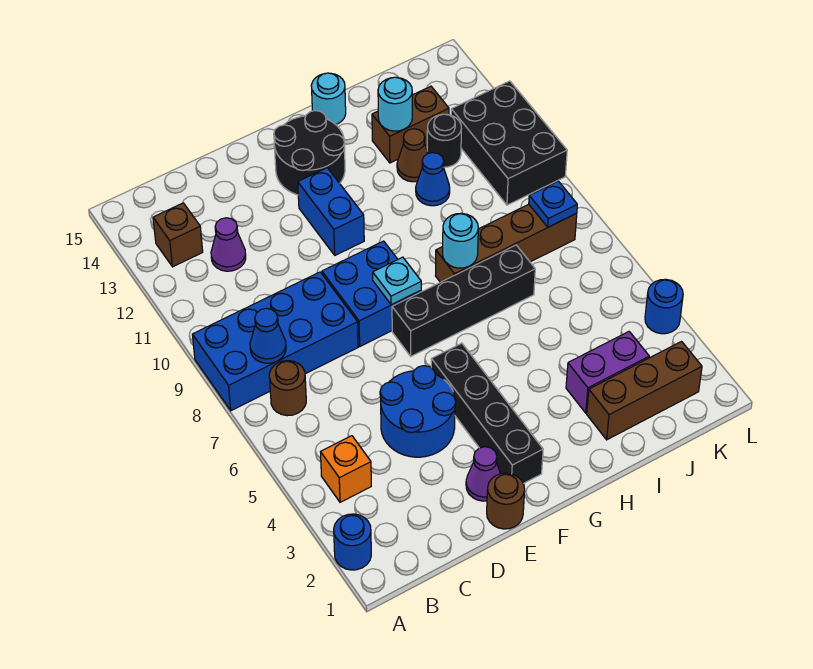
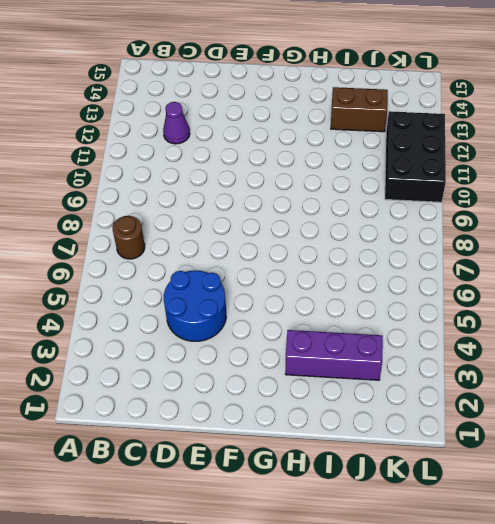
purple 1x3 brick [285,330,383,380] -> purple 1x2 brick [566,332,649,413]
none -> blue 1x1 round brick [334,514,371,570]
none -> blue 2x4 brick [192,272,358,411]
none -> orange 1x1 brick [321,436,371,502]

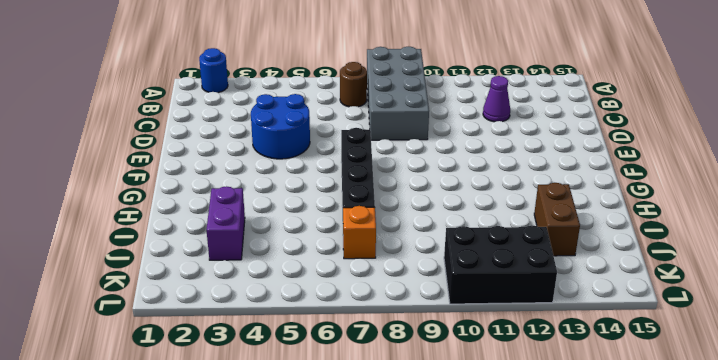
grey 2x4 brick [367,47,429,140] -> blue 2x4 brick [192,272,358,411]
orange 1x1 brick [343,206,376,259] -> orange 1x1 brick moved to [321,436,371,502]
none -> brown 1x1 brick [153,203,203,267]
none -> brown 1x1 round brick [487,473,525,529]
none -> purple 1x1 cone [466,447,500,501]

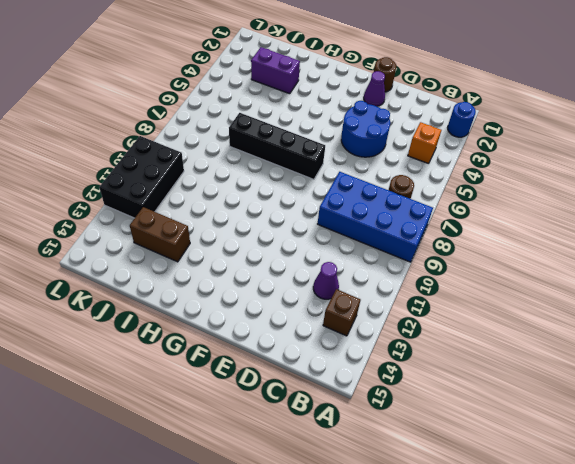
none -> blue 2x2 brick [322,241,421,346]
none -> black 1x4 brick [431,343,543,484]
none -> blue 1x2 brick [298,168,364,255]

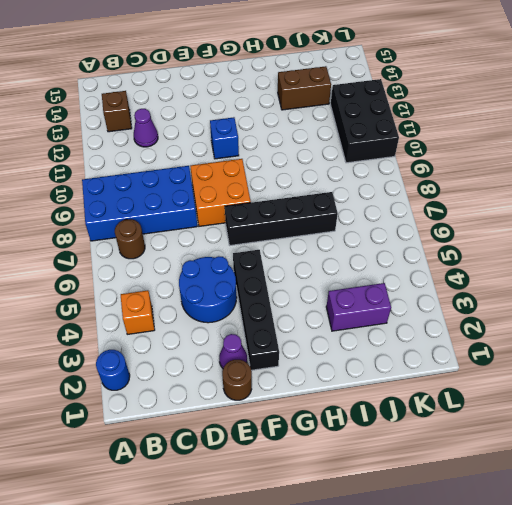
orange 2x2 brick [190,159,251,226] -> blue 2x2 brick [322,241,421,346]
blue 1x1 brick [210,117,239,159] -> blue 1x2 brick [298,168,364,255]
none -> black 2x2 round brick [274,111,345,195]
none -> brown 1x4 brick [436,204,577,282]
none -> cyan 1x1 round brick [311,73,346,124]

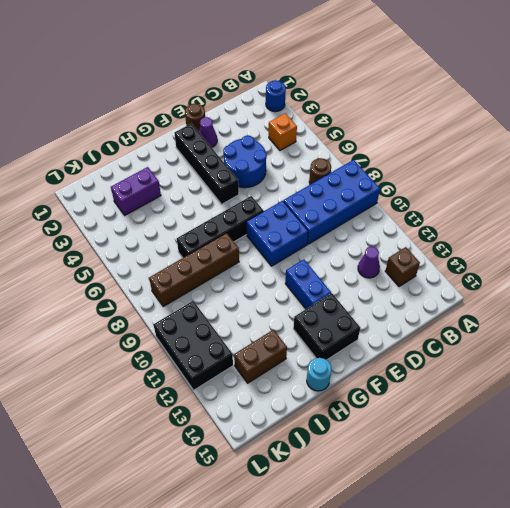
black 2x2 brick [293,293,360,360] -> black 2x2 round brick [274,111,345,195]
none -> brown 1x3 brick [587,342,702,440]
none -> blue 1x1 cone [416,153,450,206]
none -> brown 1x1 cone [397,129,428,182]

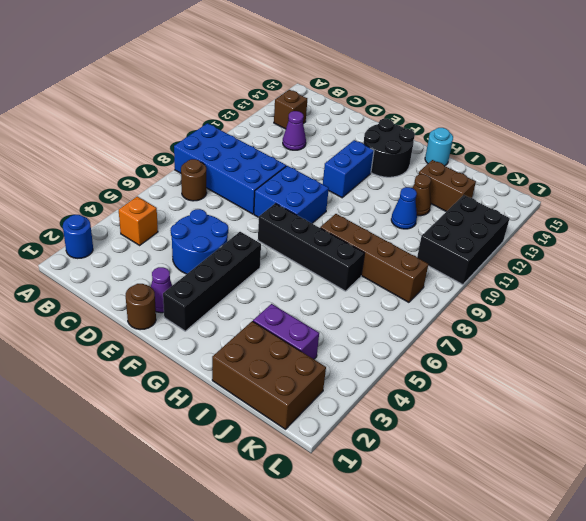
brown 2x3 brick [212,321,326,429] -> brown 1x3 brick [587,342,702,440]
none -> black 1x1 round brick [427,114,461,167]
none -> blue 1x1 round brick [645,279,683,334]
none -> blue 1x1 cone [250,308,286,363]

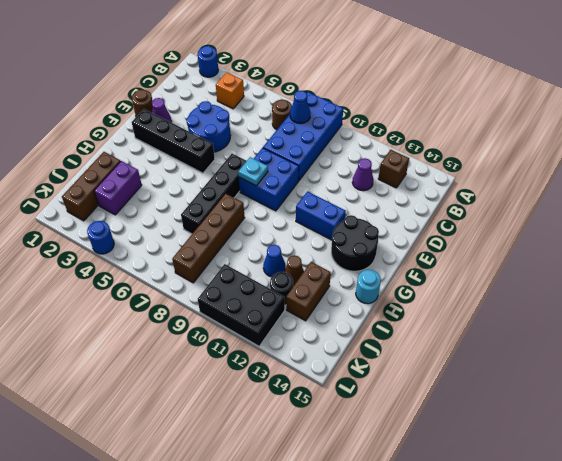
none -> cyan 1x1 round brick [443,213,478,268]
none -> cyan 1x1 round brick [378,77,412,131]
none -> blue 1x1 plate [529,181,577,227]

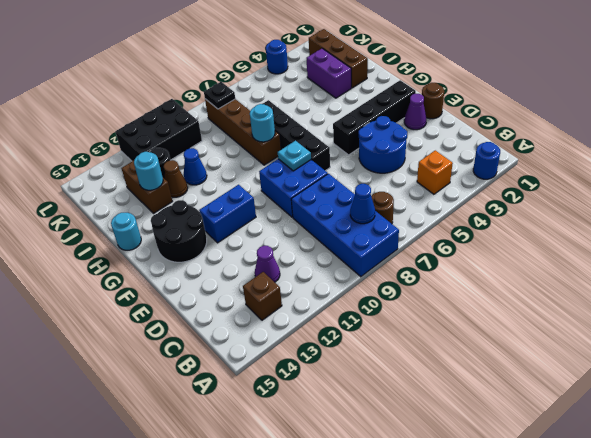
black 1x1 plate [204,82,235,109] -> blue 1x1 plate [529,181,577,227]

